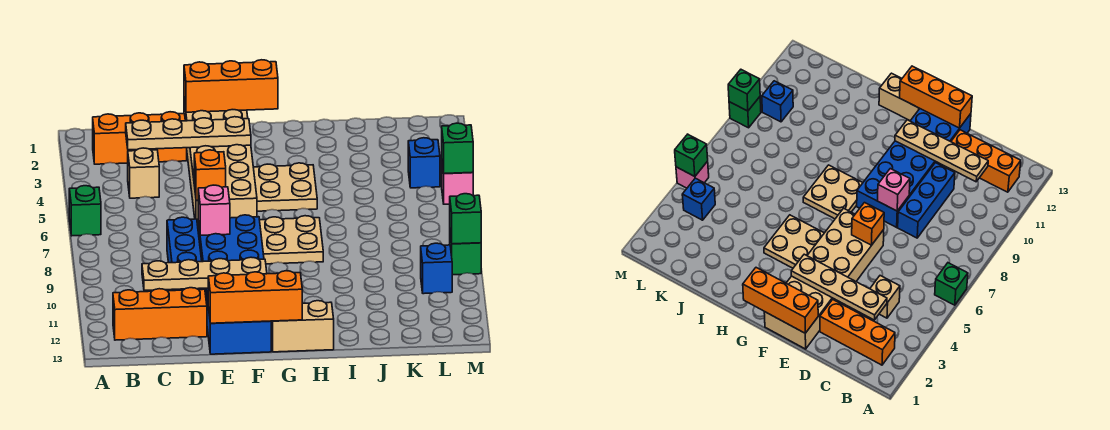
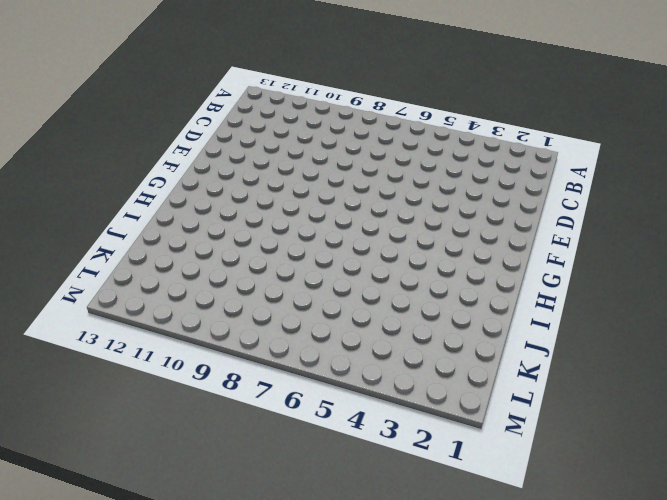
none -> green 1x1 brick [69,186,101,236]
none -> orange 1x3 brick [93,112,187,164]
none -> orange 1x3 brick [113,288,207,340]

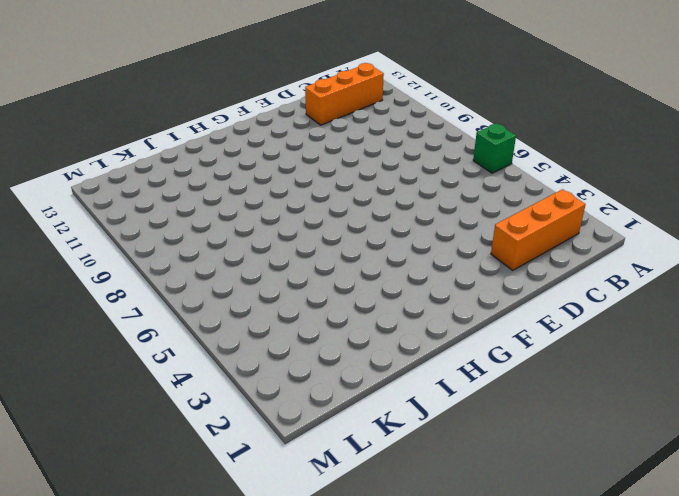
none -> tan 1x1 brick [128,148,159,198]
none -> blue 1x3 brick [167,217,203,291]
none -> tan 2x6 brick [184,100,257,225]

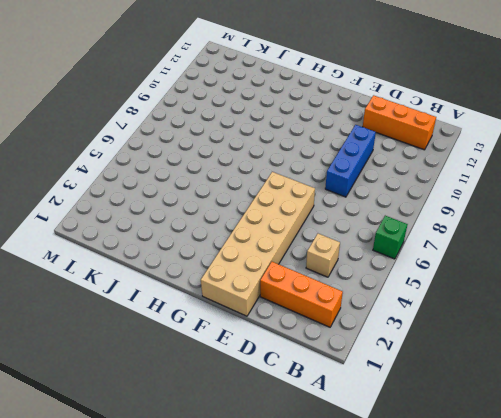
none -> blue 2x6 brick [198,215,271,354]
none -> tan 2x2 plate [253,163,317,211]
none -> tan 2x2 plate [260,216,323,264]

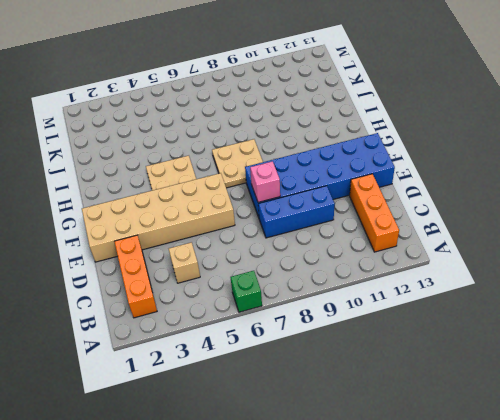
none -> tan 1x2 brick [271,301,334,352]
none -> blue 1x1 brick [408,138,440,188]
none -> blue 1x1 brick [421,243,452,294]

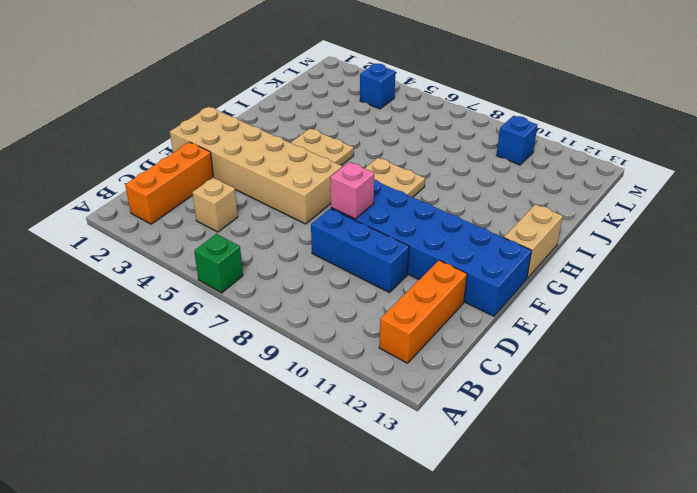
none -> pink 1x1 brick [442,165,473,204]
none -> green 1x1 brick [450,234,481,275]
none -> tan 1x4 plate [126,117,251,150]

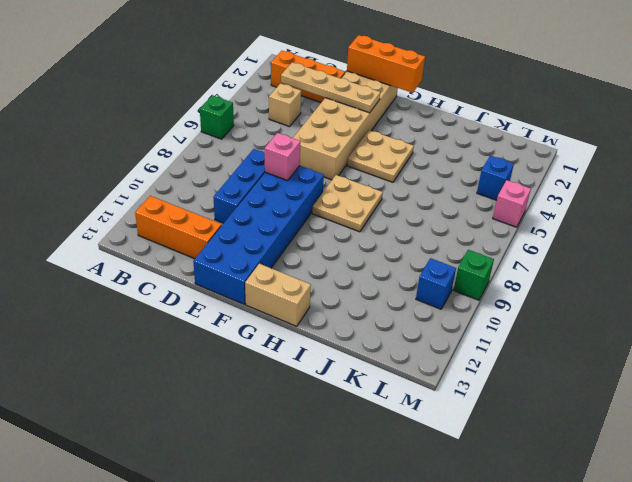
none -> tan 1x4 plate [142,257,267,290]
none -> orange 1x1 brick [194,150,226,200]
none -> orange 1x3 brick [208,271,302,323]

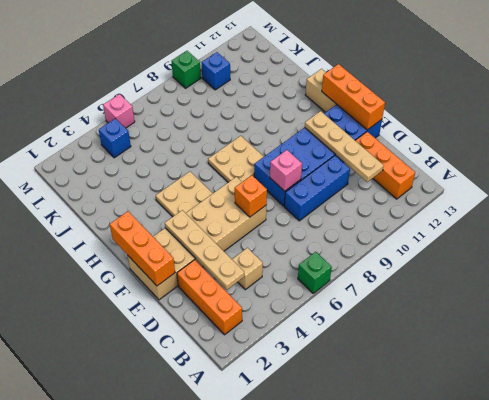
none -> green 1x1 brick [442,123,473,174]
none -> green 1x1 brick [450,194,481,244]

